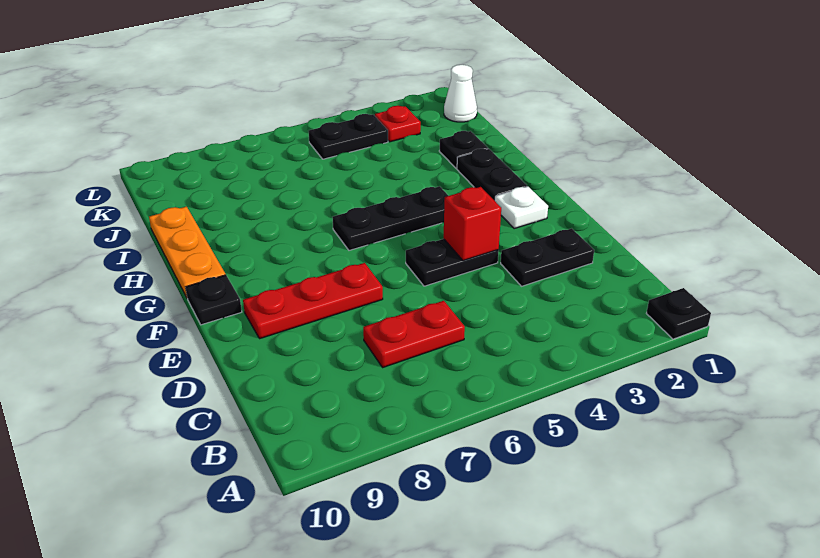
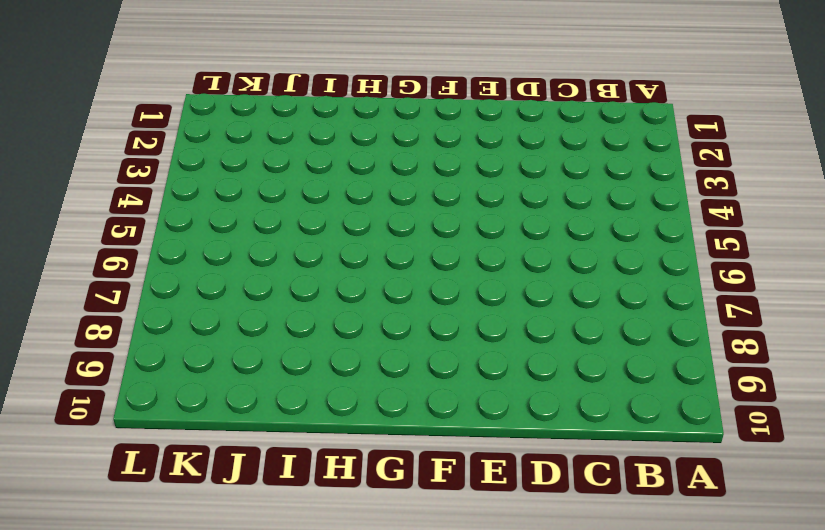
none -> black 1x1 plate [646,288,711,339]
none -> red 1x2 plate [363,301,465,368]
none -> black 1x2 plate [501,228,594,286]

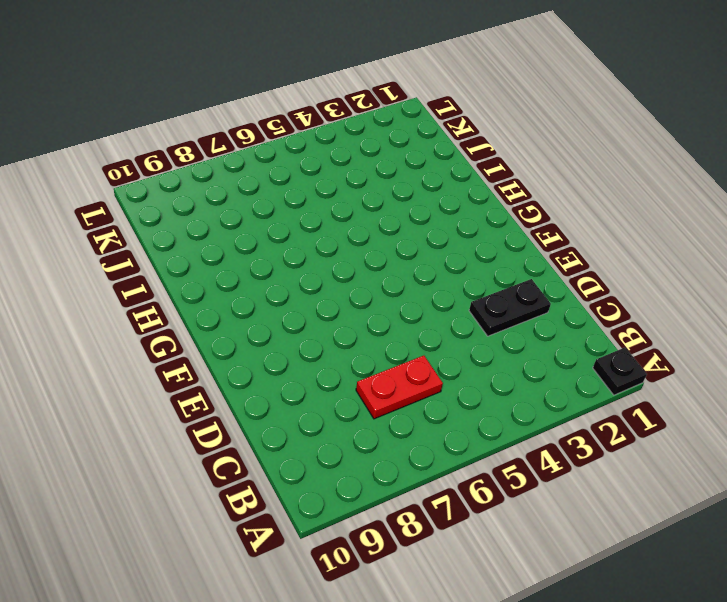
none -> black 1x2 plate [406,239,499,286]
none -> red 1x3 plate [243,263,383,339]
none -> white 1x1 plate [495,187,548,228]

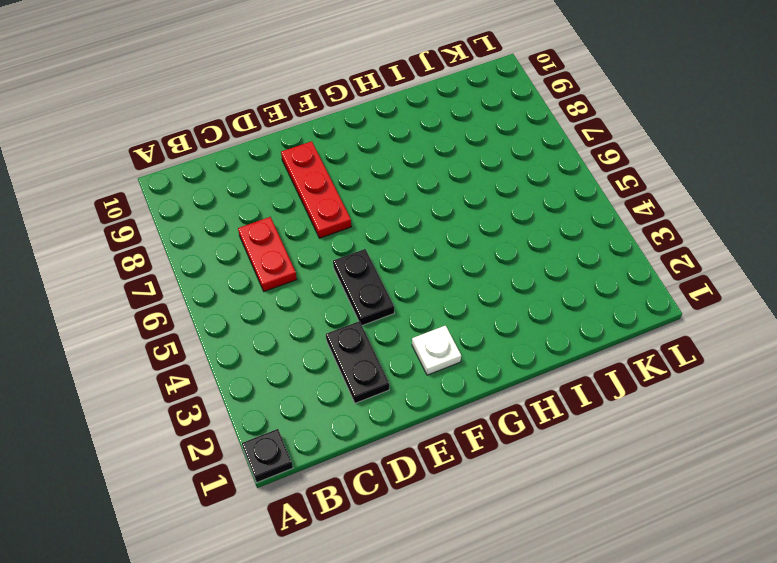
none -> black 1x1 plate [186,275,242,325]
none -> black 1x2 plate [457,149,527,201]
none -> black 1x3 plate [333,186,448,250]

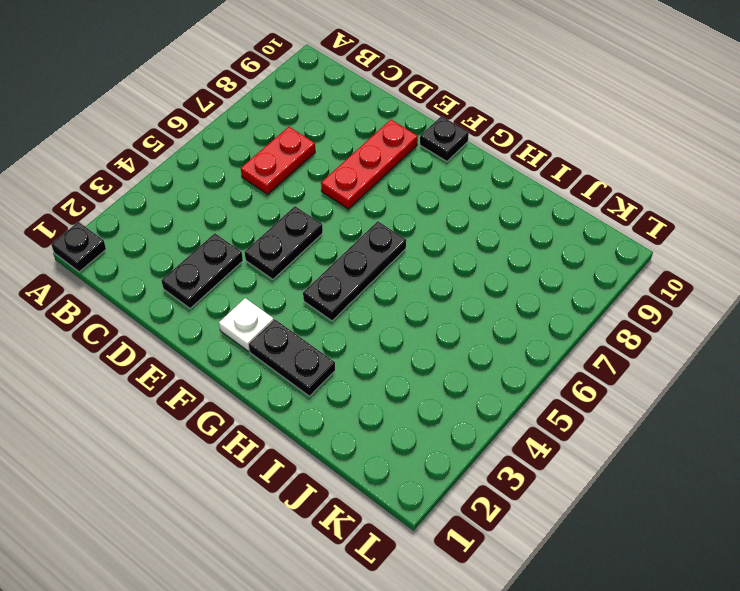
none -> orange 1x3 plate [149,207,226,298]
none -> black 1x1 plate [439,131,488,169]
none -> white 1x1 cone [444,65,477,122]

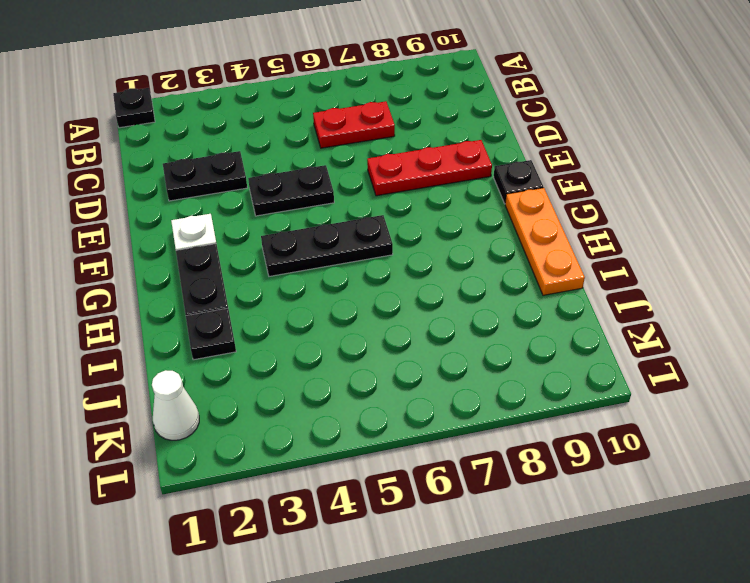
none -> red 1x1 plate [375,106,421,142]
none -> black 1x2 plate [309,114,388,159]
none -> red 1x1 brick [444,187,501,261]

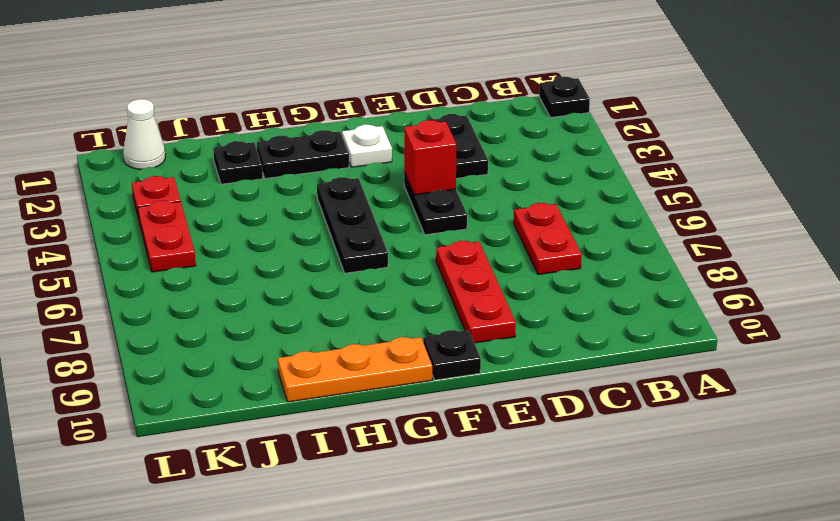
red 1x2 plate [138,201,196,272] -> black 1x2 plate [309,114,388,159]

